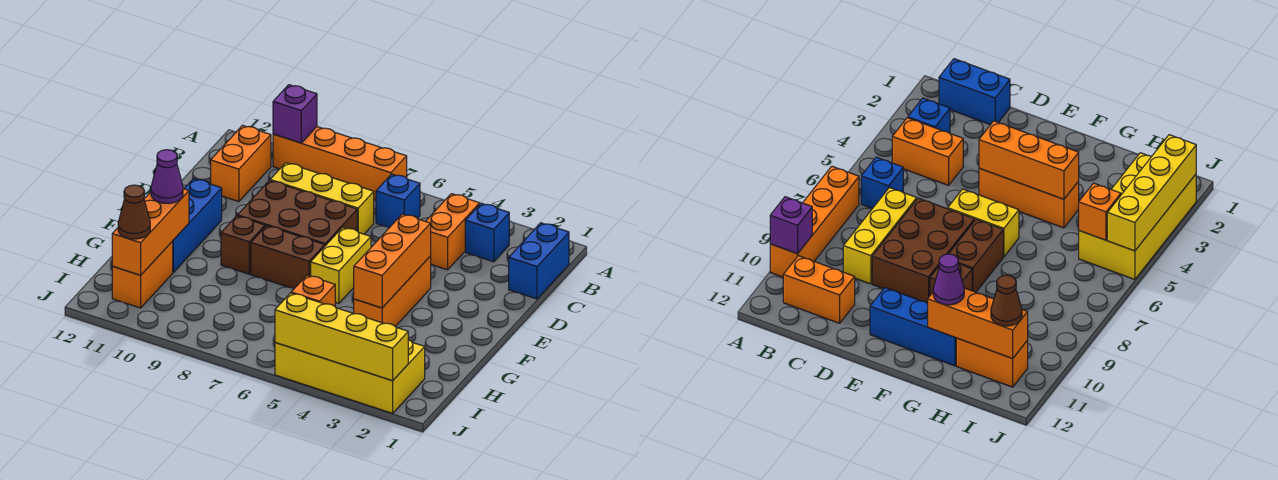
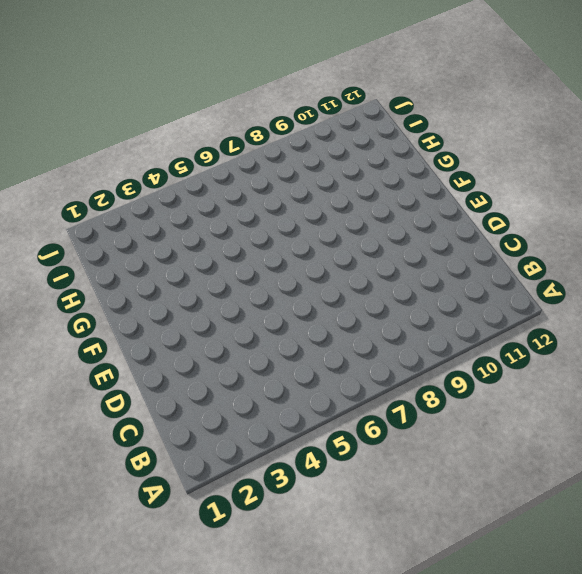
none -> orange 1x4 brick [273,127,407,200]
none -> blue 1x2 brick [509,223,569,299]
none -> blue 1x1 brick [465,203,509,262]

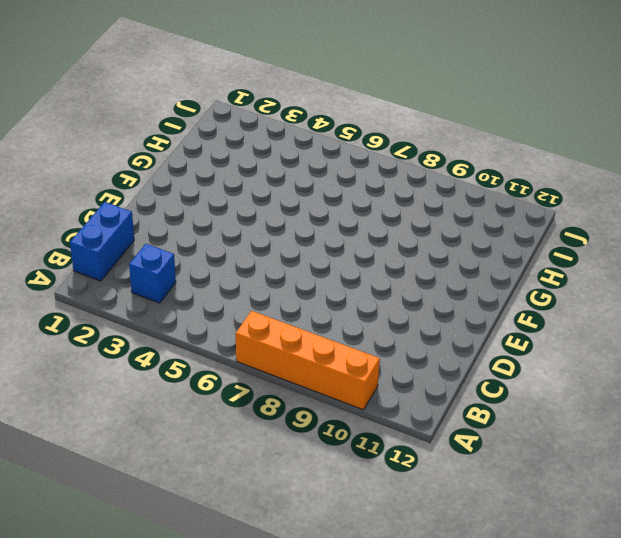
none -> orange 1x2 brick [426,194,480,270]
none -> blue 1x1 brick [376,174,420,228]
none -> orange 1x2 brick [211,125,271,202]

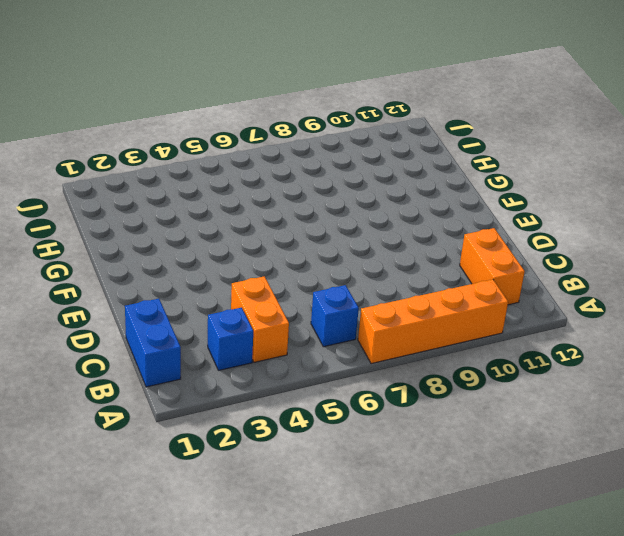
none -> yellow 1x3 brick [270,163,374,234]
none -> brown 2x3 brick [237,180,357,246]
none -> orange 1x3 brick [354,256,431,326]

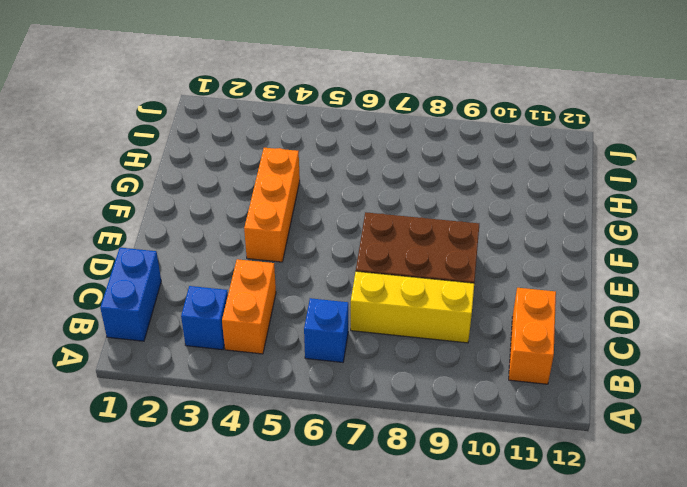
none -> orange 1x4 brick [273,127,407,200]
none -> yellow 1x2 brick [311,227,371,303]
none -> blue 1x3 brick [173,179,222,272]

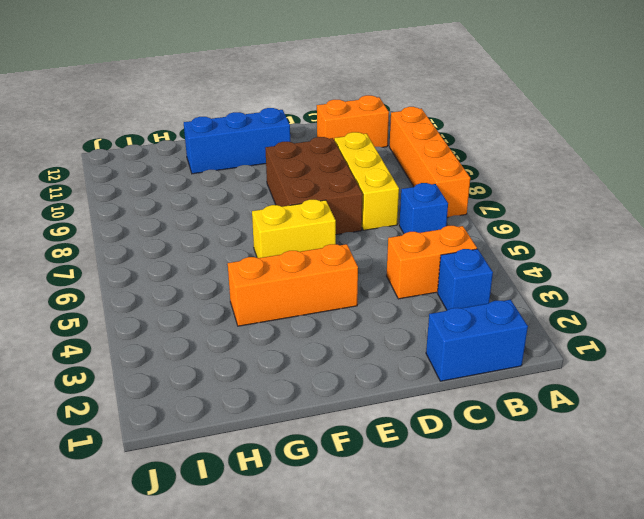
none -> brown 1x2 brick [251,226,325,289]
none -> brown 1x1 brick [221,216,265,274]
none -> orange 1x2 brick [112,241,173,308]

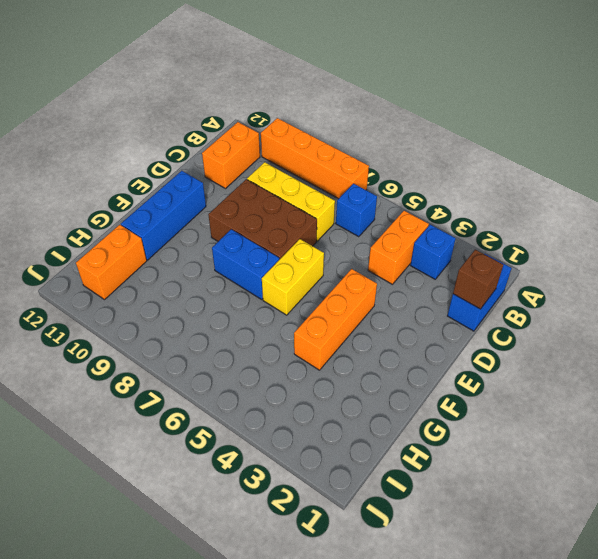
brown 1x1 brick [453,250,503,309] -> brown 1x1 brick moved to [221,216,265,274]
blue 1x2 brick [212,229,279,299] -> brown 1x2 brick [251,226,325,289]
none -> yellow 2x4 brick [275,340,425,413]
none -> purple 1x1 brick [273,85,317,143]
none -> orange 1x3 brick [354,214,431,308]

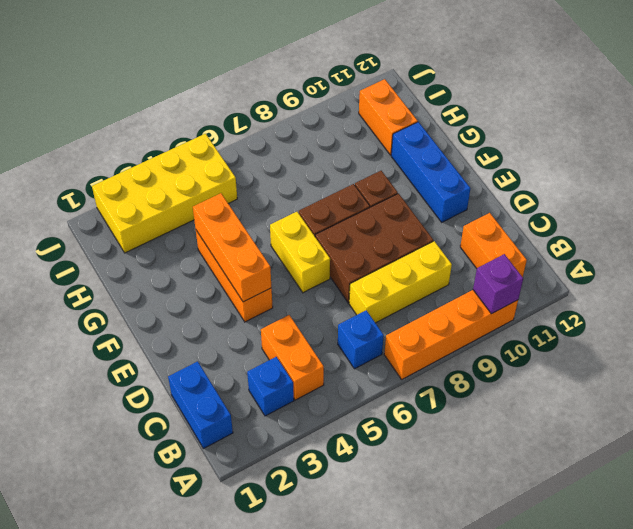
none -> orange 1x3 brick [112,189,189,275]
none -> orange 1x1 brick [291,275,335,306]
none -> yellow 1x4 brick [275,293,408,381]

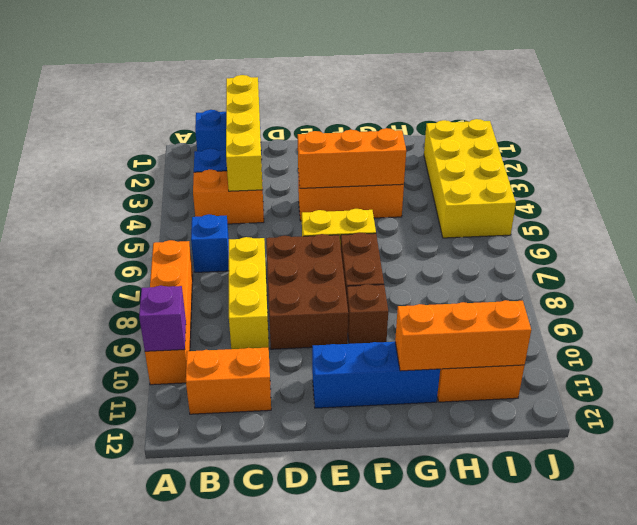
yellow 1x4 brick [226,75,263,191] -> yellow 1x4 brick moved to [275,293,408,381]
none -> orange 1x1 brick [291,275,335,306]
none -> purple 1x1 cone [151,150,183,204]
none -> brown 1x1 cone [118,185,150,239]

